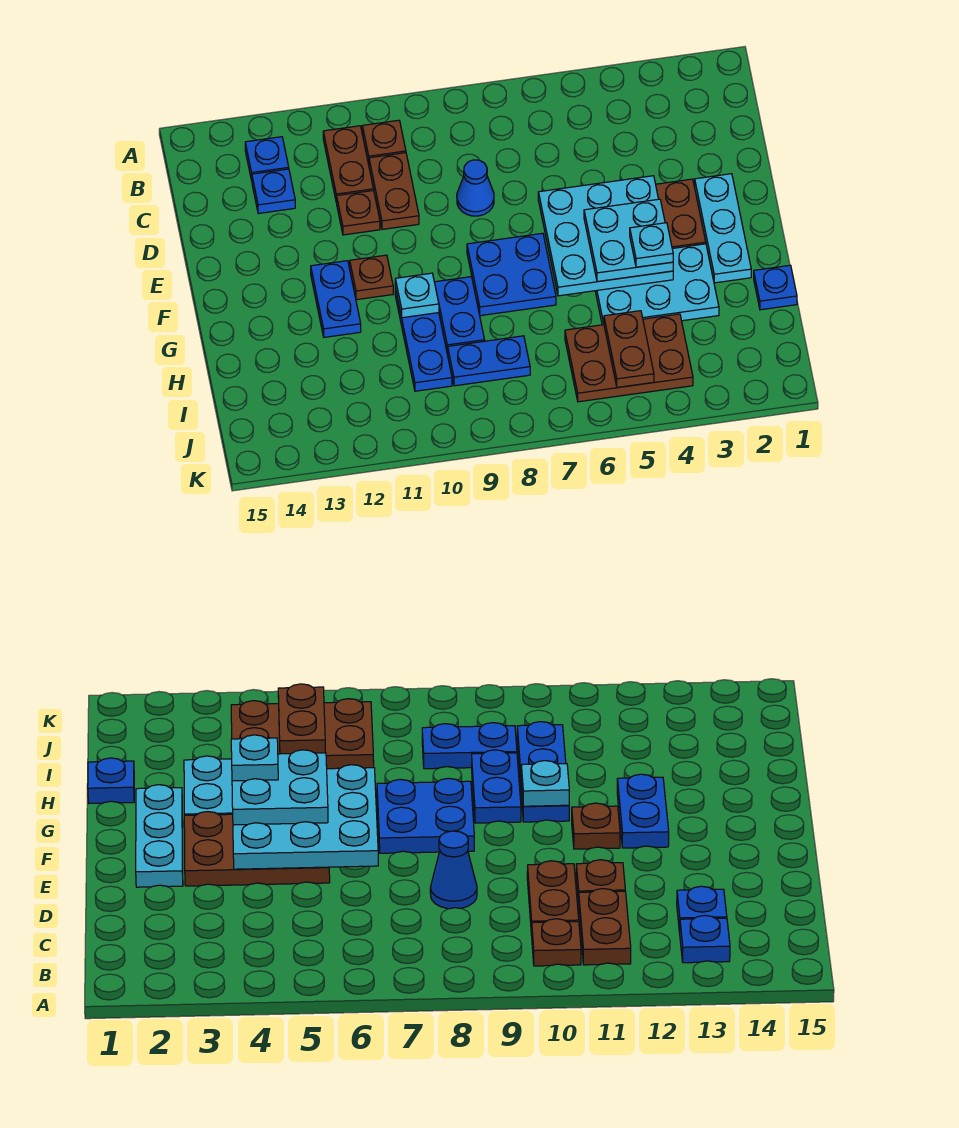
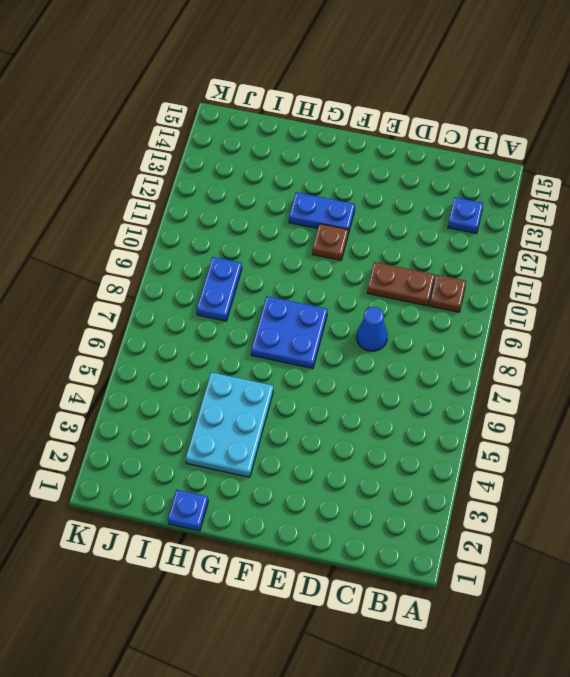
none -> brown 1x2 plate [323,126,373,202]
none -> blue 1x1 plate [252,169,295,214]
none -> brown 1x1 plate [336,190,380,235]

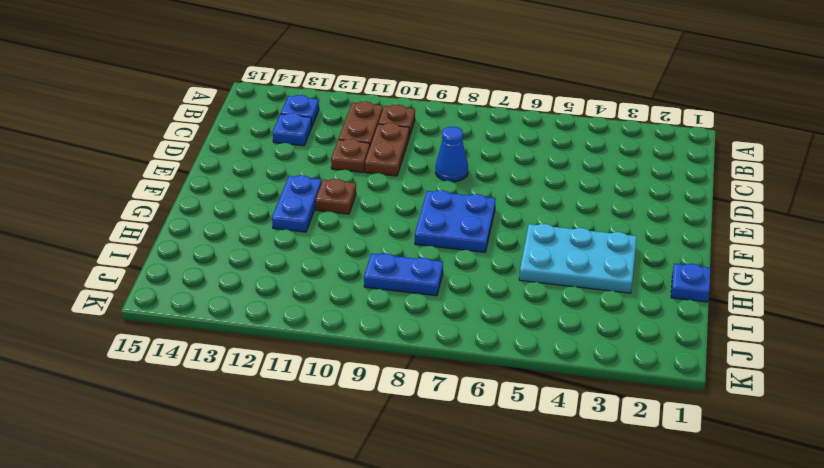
none -> cyan 1x3 plate [695,174,751,283]
none -> brown 2x3 plate [656,179,706,248]
none -> blue 1x2 plate [435,277,485,353]

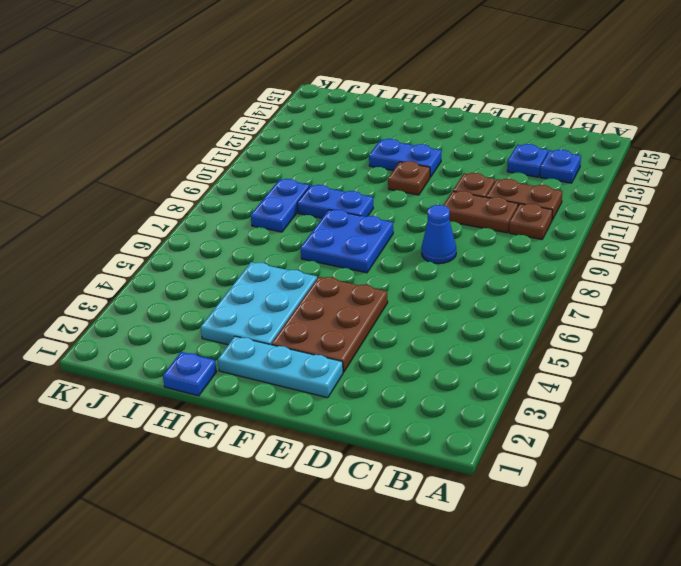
none -> blue 1x3 plate [395,288,452,391]
none -> brown 2x3 plate [565,314,693,402]
none -> cyan 3x3 plate [538,176,673,296]

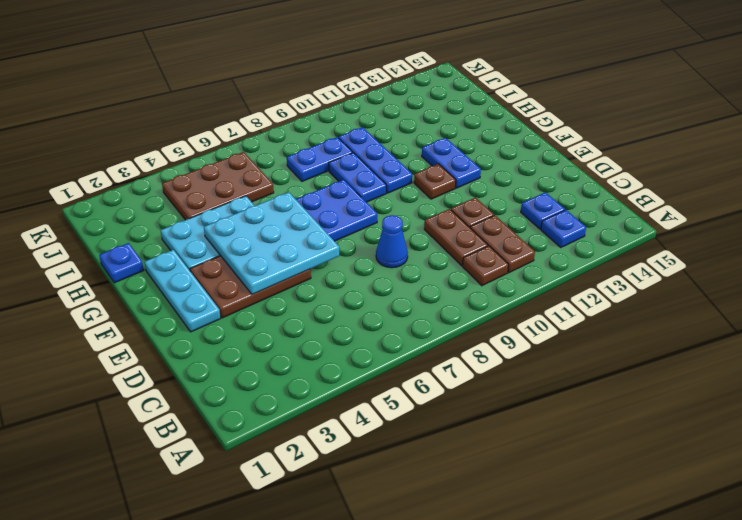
none -> cyan 1x1 plate [395,273,439,318]
none -> brown 1x2 plate [604,311,654,387]
none -> cyan 2x2 plate [584,199,673,282]

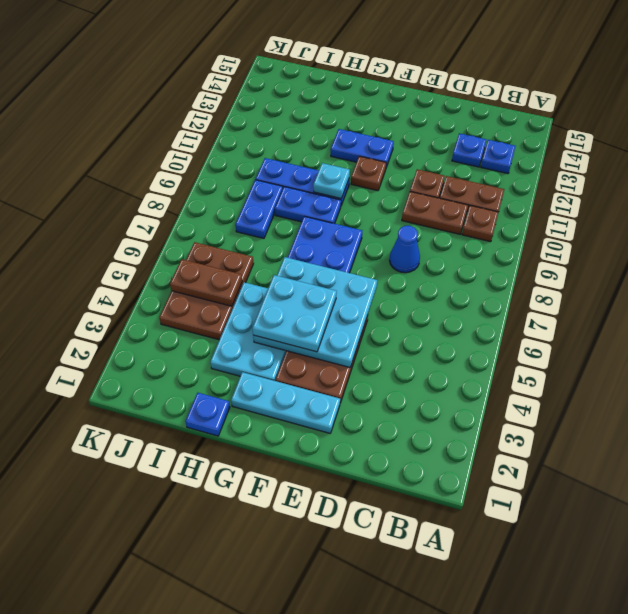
none -> cyan 1x1 plate [630,223,673,267]

